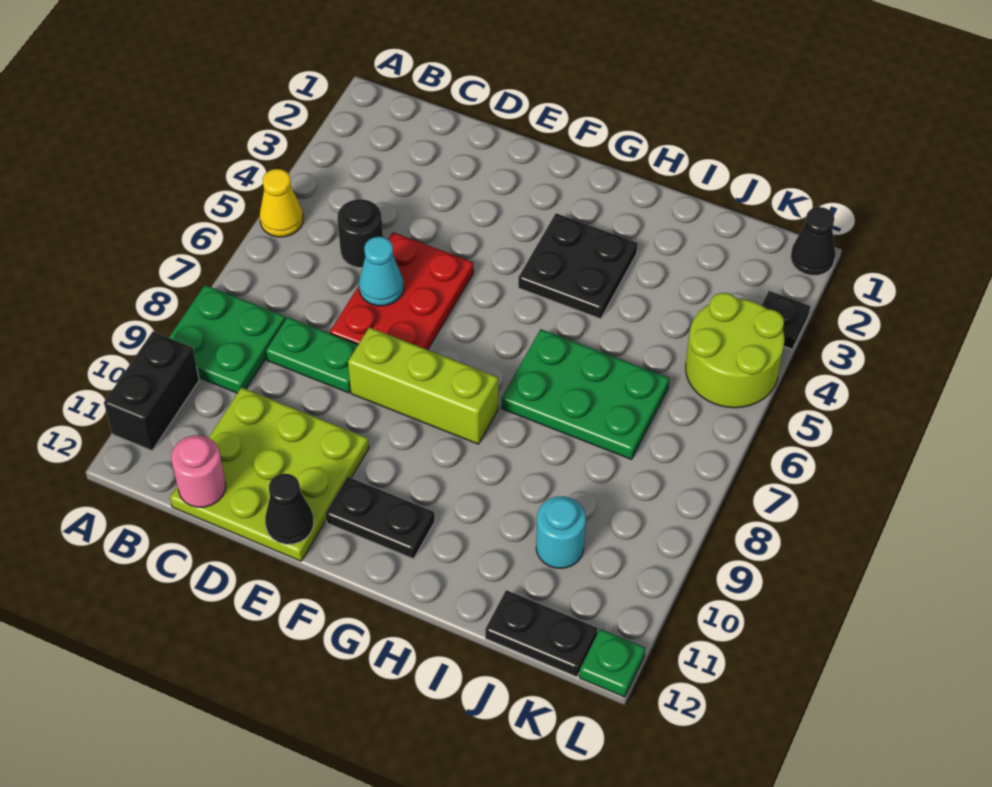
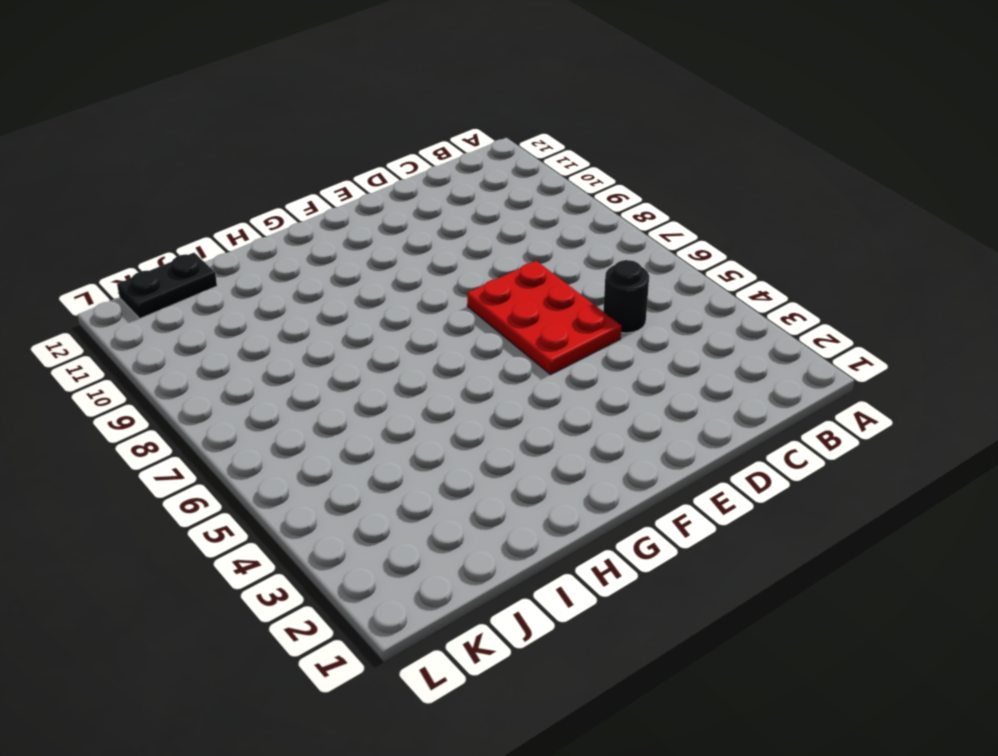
none -> yellow 1x1 cone [260,169,303,237]
none -> green 2x2 plate [169,285,285,393]
none -> black 1x2 brick [104,332,199,451]

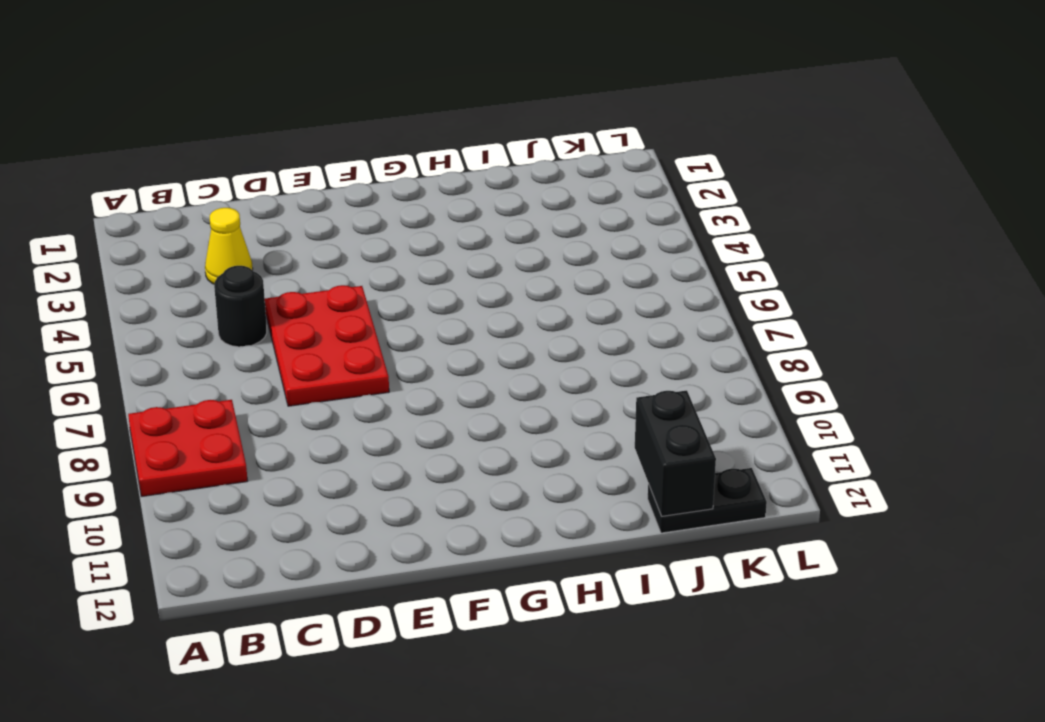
red 2x2 plate [128,400,248,497] -> green 2x2 plate [169,285,285,393]
yellow 1x1 cone [205,208,253,284] -> yellow 1x1 cone moved to [260,169,303,237]
black 1x2 brick [635,390,716,516] -> black 1x2 brick moved to [104,332,199,451]
none -> green 1x2 plate [266,317,358,393]
none -> lime 3x3 plate [170,387,369,561]
none -> lime 1x3 brick [348,327,498,444]

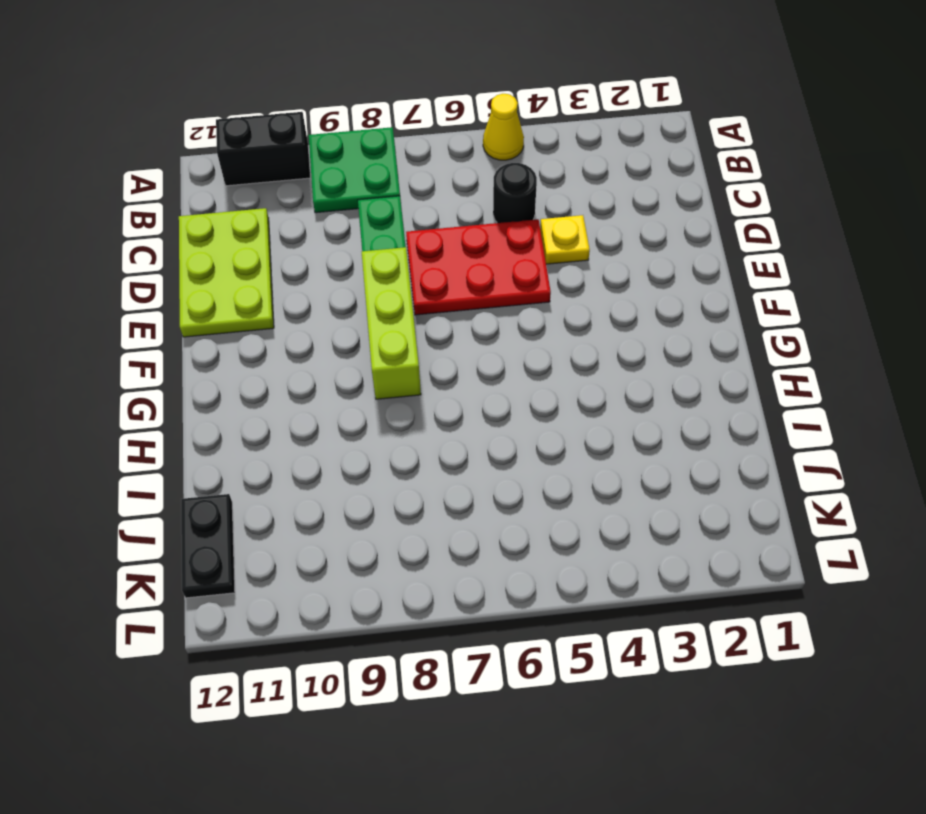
lime 2x3 plate [179,208,274,337] -> lime 3x3 plate [170,387,369,561]
yellow 1x1 plate [540,215,590,264] -> none
none -> black 1x2 plate [326,477,435,559]
none -> black 2x2 plate [518,213,638,319]
none -> green 2x3 plate [501,329,669,459]

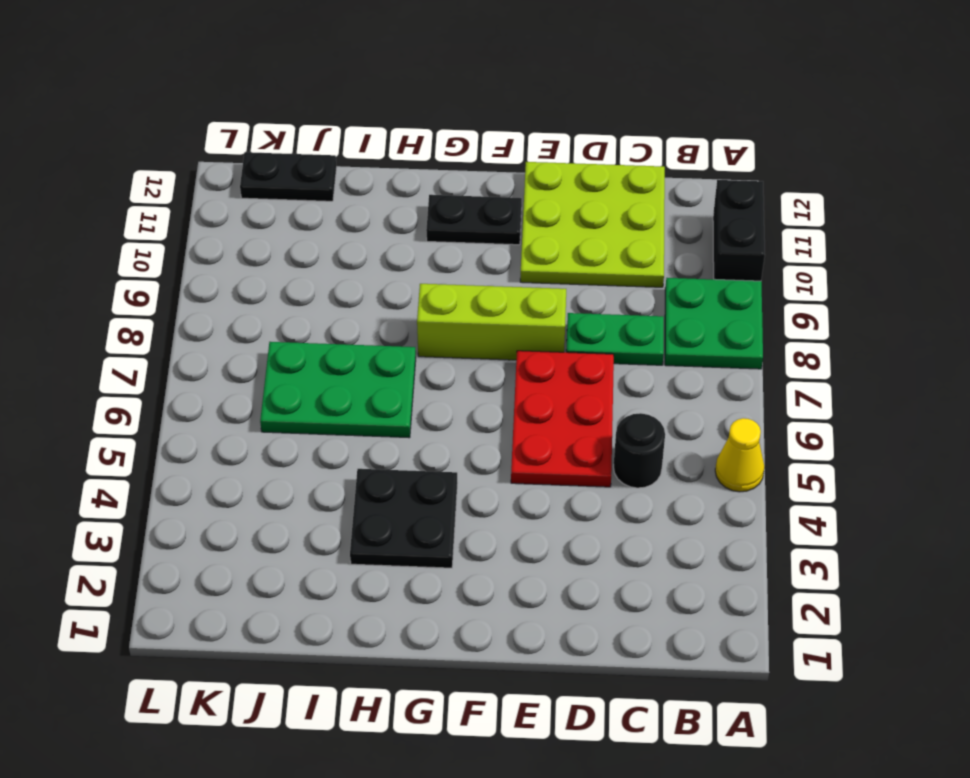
none -> cyan 1x1 round brick [536,496,586,568]
none -> lime 2x2 round brick [686,293,784,408]
none -> black 1x1 cone [791,207,835,275]

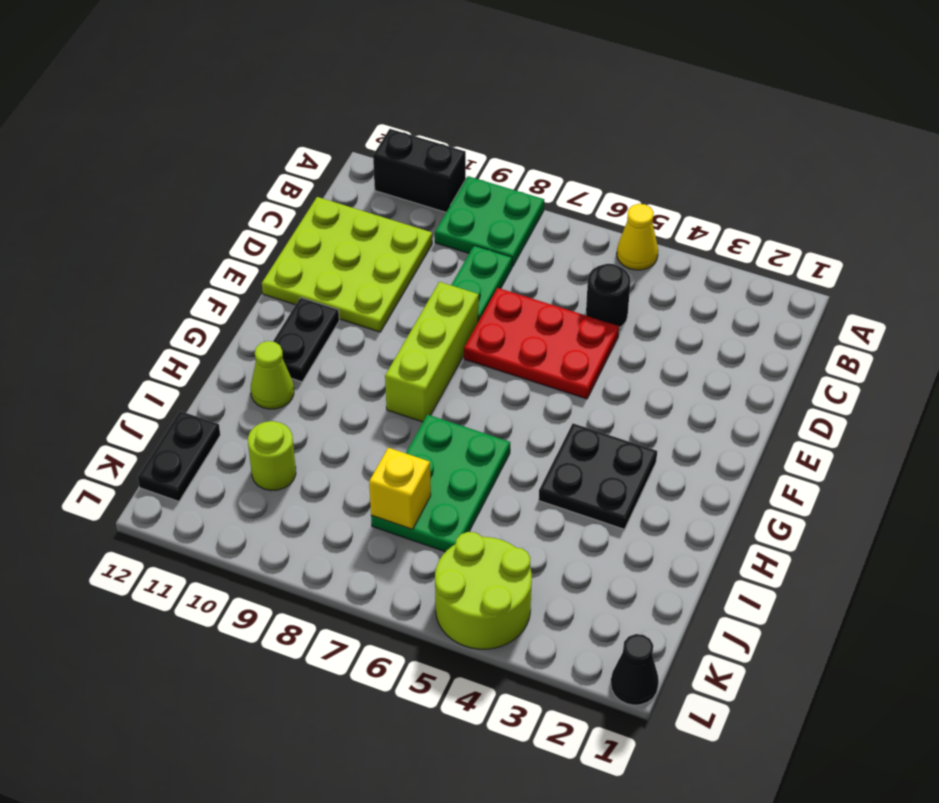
lime 1x1 cone [251,341,294,409] -> none
yellow 1x1 brick [369,448,431,529] -> none
lime 1x1 round brick [248,421,296,491] -> cyan 1x1 round brick [536,496,586,568]
none -> black 1x1 plate [762,291,810,349]
none -> green 1x1 plate [579,629,645,697]
none -> pink 1x1 round brick [171,435,226,507]

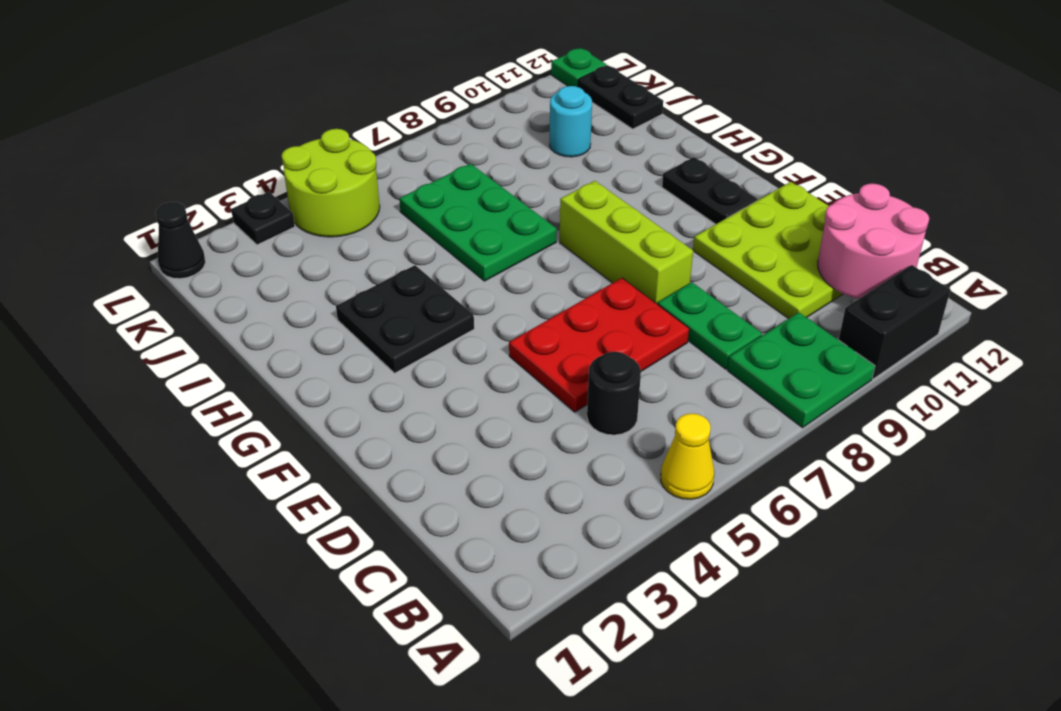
pink 2x2 round brick [818,184,929,299] -> pink 1x1 round brick [171,435,226,507]
none -> cyan 1x1 cone [359,237,404,306]
none -> black 1x1 cone [265,474,314,544]

